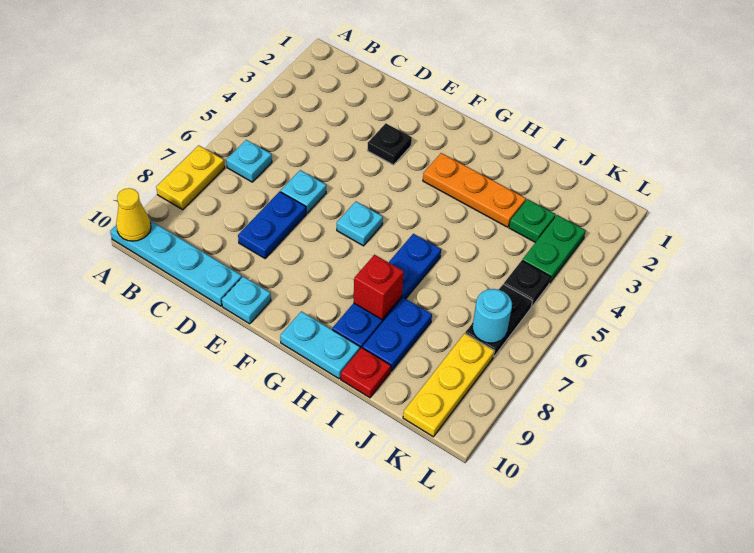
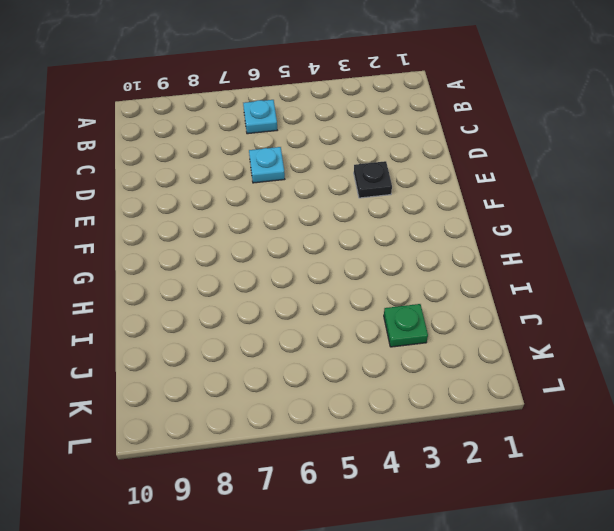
none -> yellow 1x2 plate [156,145,225,210]
none -> cyan 1x4 plate [110,220,242,306]
none -> blue 1x2 plate [238,192,306,258]

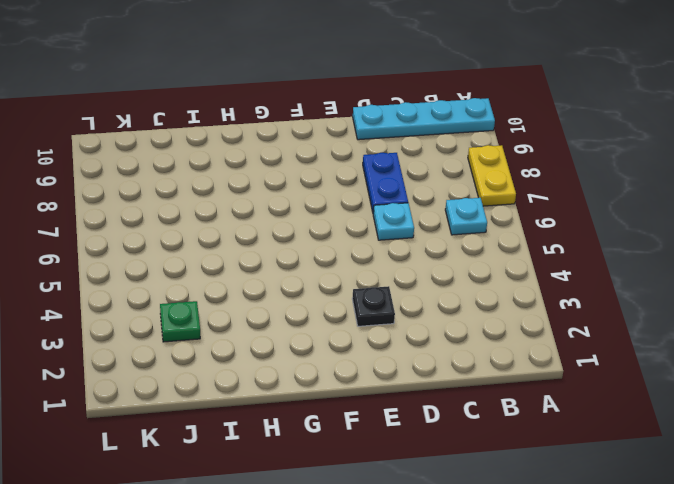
none -> cyan 1x1 plate [222,276,271,324]
none -> cyan 1x1 plate [337,202,383,246]
none -> orange 1x3 plate [423,153,526,227]

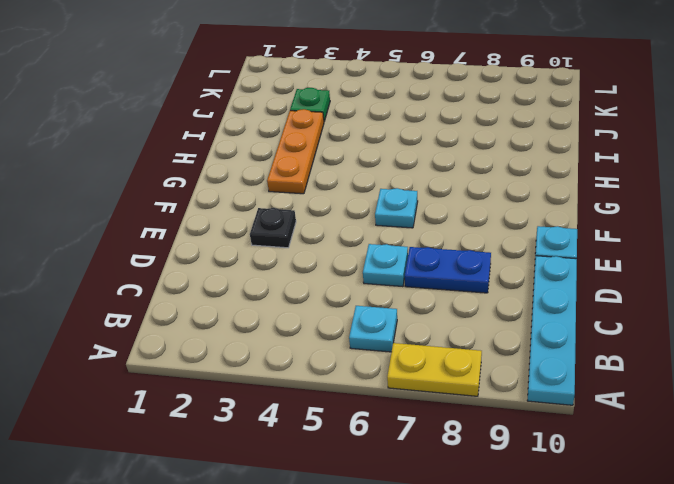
none -> cyan 1x2 plate [280,311,360,379]
none -> blue 1x4 plate [332,234,441,349]
none -> blue 1x2 plate [363,298,432,371]

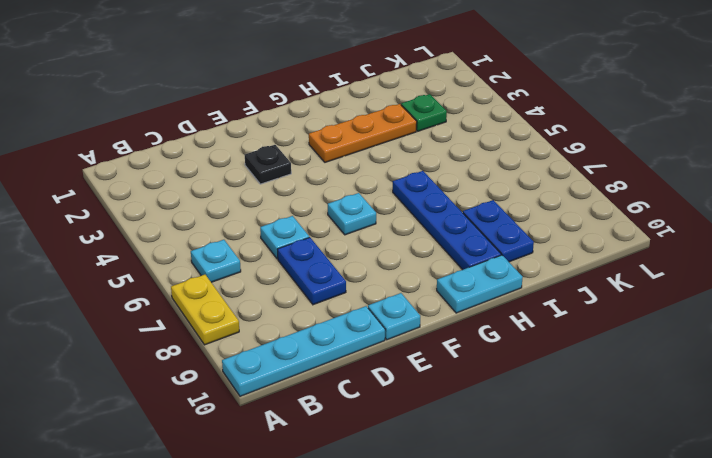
none -> red 1x1 plate [341,348,391,398]
none -> green 1x2 plate [522,215,586,283]
none -> black 1x1 plate [504,261,551,307]

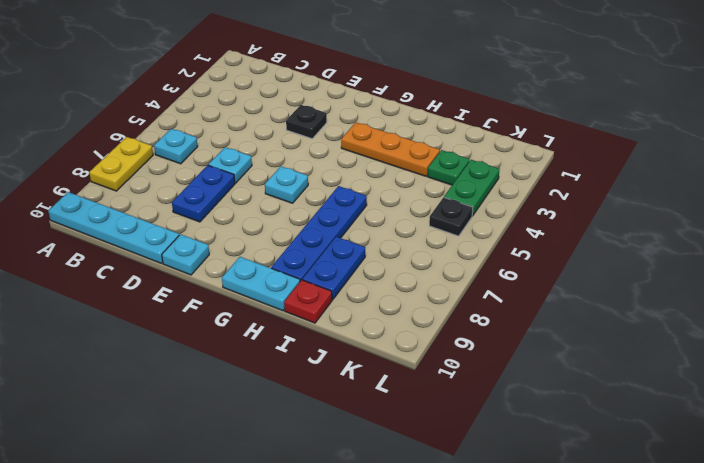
none -> black 1x2 plate [465,284,532,357]
none -> yellow 1x3 plate [403,333,494,437]
none -> yellow 1x1 cone [116,188,151,241]

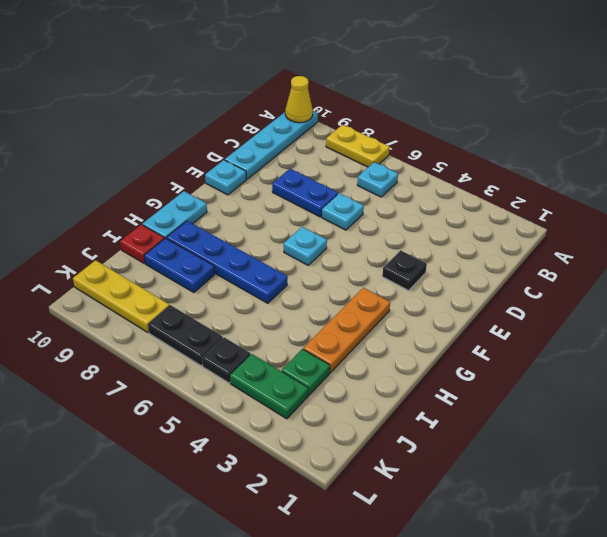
none -> red 1x1 brick [354,255,404,319]
none -> cyan 1x1 round brick [472,289,512,343]

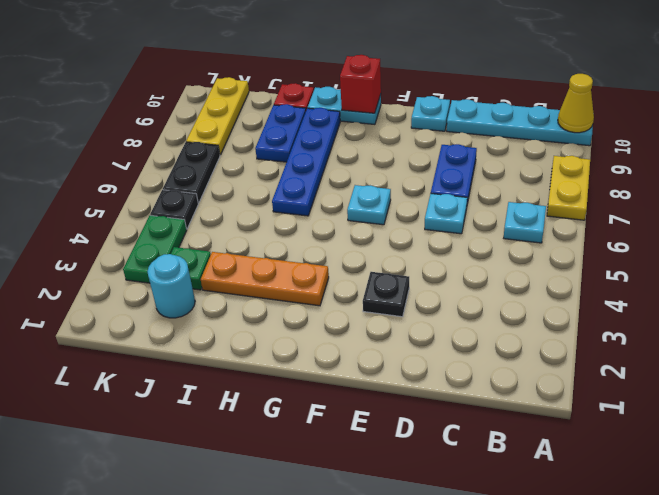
red 1x1 brick [340,55,381,113] -> red 1x1 brick moved to [354,255,404,319]
cyan 1x1 round brick [147,254,195,318] -> cyan 1x1 round brick moved to [472,289,512,343]

